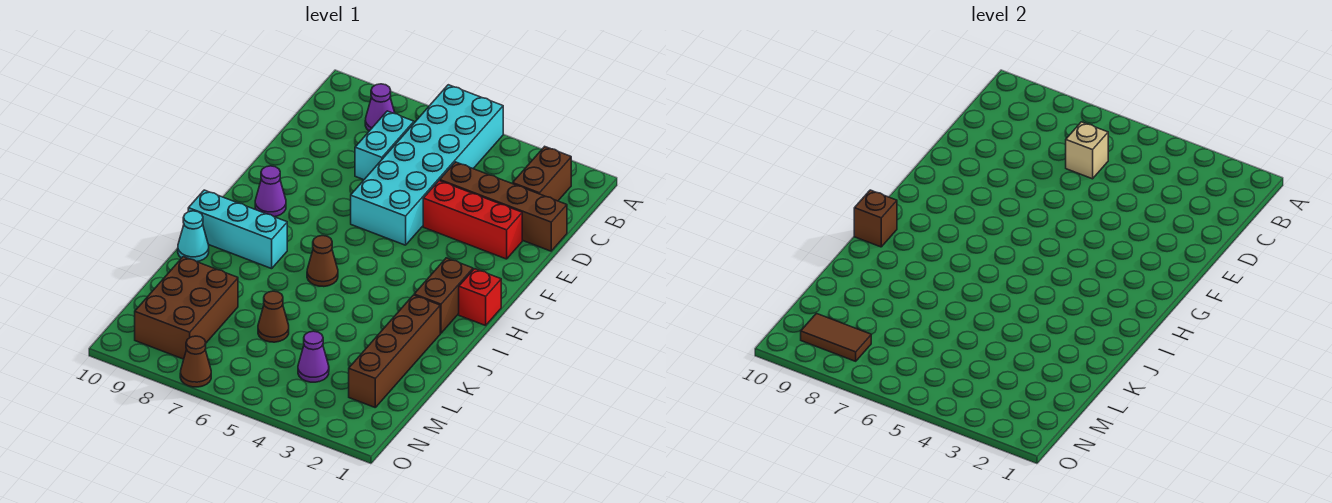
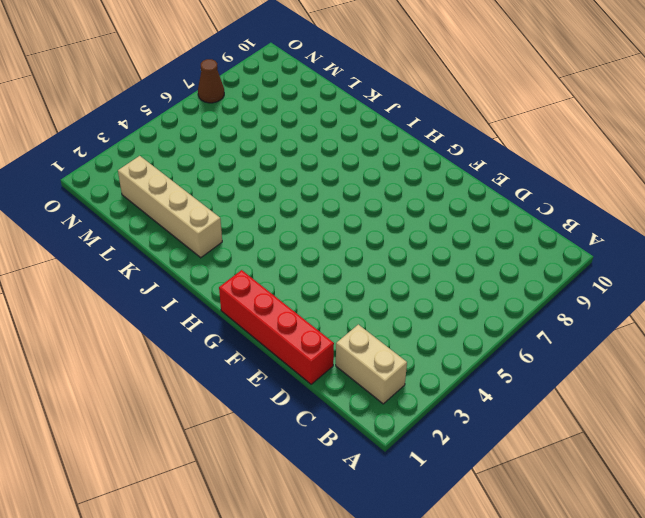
tan 1x2 brick [336,324,407,404] -> brown 1x2 brick [513,147,571,201]
red 1x4 brick [219,270,334,384] -> brown 1x4 brick [440,162,567,251]
tan 1x4 brick [118,156,222,258] -> brown 1x4 brick [349,295,440,407]
none -> cyan 2x6 brick [351,85,503,245]
none -> purple 1x1 cone [365,84,395,131]
none -> cyan 1x2 brick [355,111,414,180]

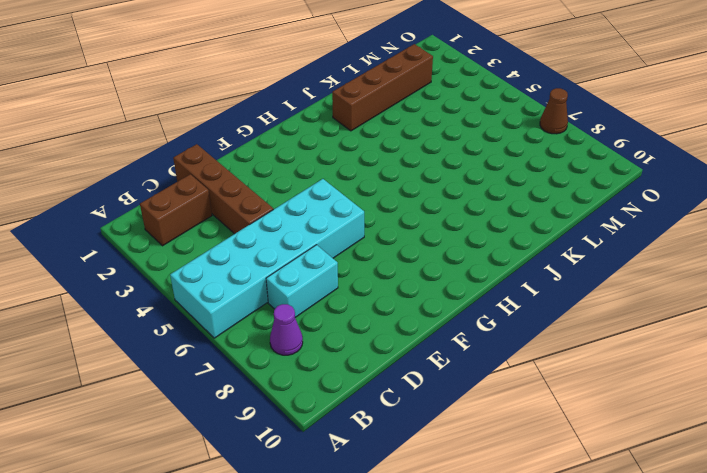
none -> red 1x3 brick [423,181,522,259]
none -> purple 1x1 cone [255,166,286,217]
none -> red 1x1 brick [459,269,501,326]

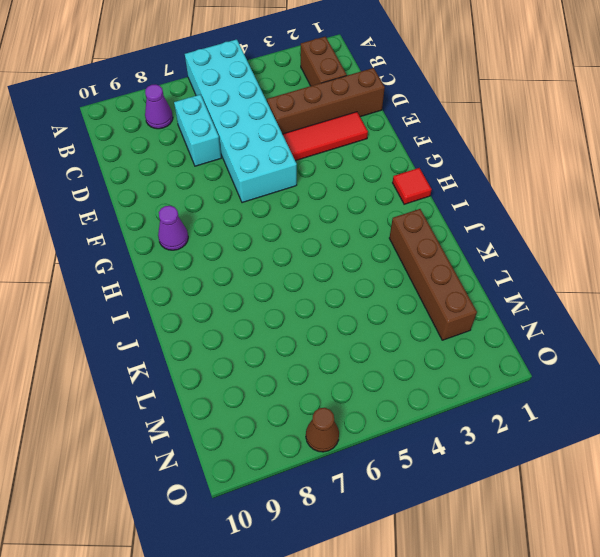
red 1x3 tile [283,112,368,161] -> red 1x3 brick [423,181,522,259]
red 1x1 tile [393,168,432,204] -> red 1x1 brick [459,269,501,326]
none -> brown 1x2 brick [414,258,473,333]
none -> brown 1x1 cone [307,236,338,287]
none -> cyan 1x3 brick [188,190,287,269]

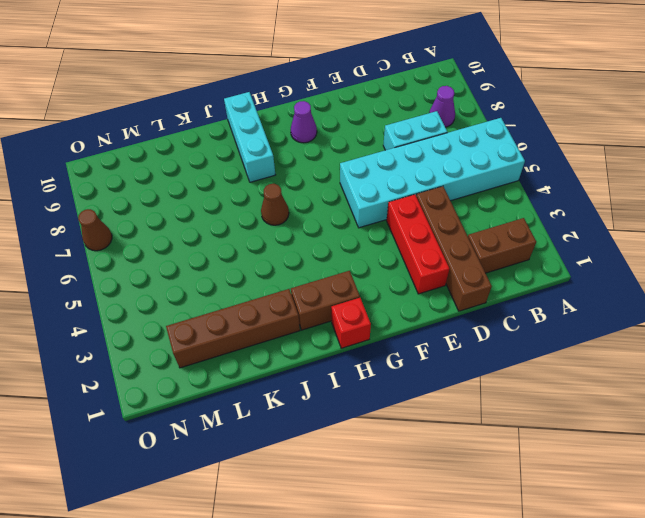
none -> cyan 1x1 cone [178,211,209,262]
none -> brown 1x1 cone [258,291,289,342]
none -> brown 2x3 brick [135,257,238,359]

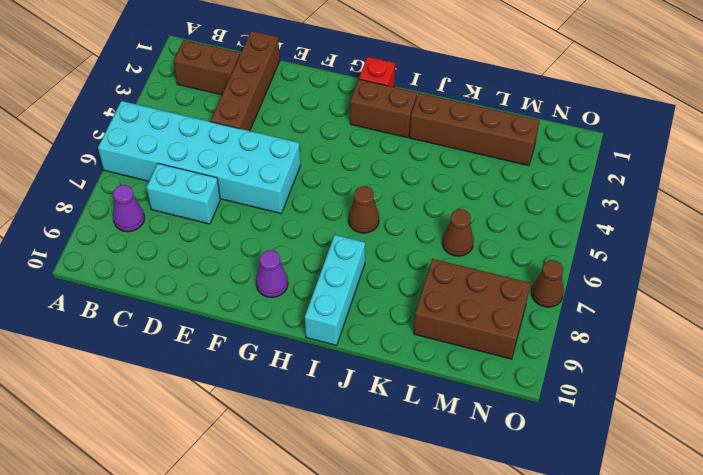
none -> red 1x3 brick [423,181,522,259]
none -> cyan 1x1 cone [178,211,209,262]
none -> purple 1x1 cone [298,331,329,382]

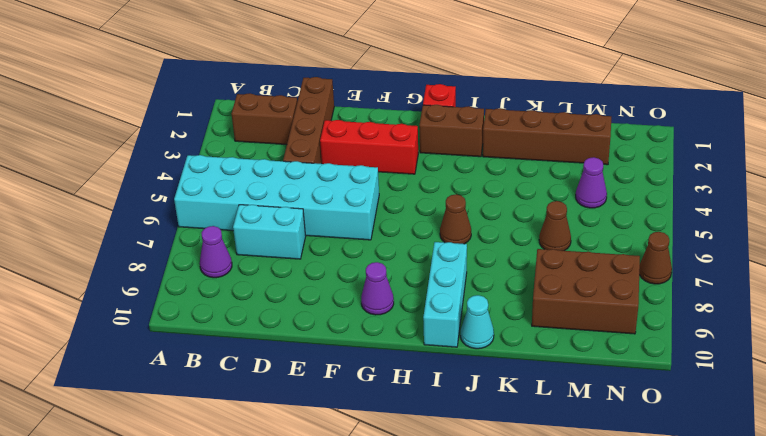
red 1x3 brick [320,120,418,174] -> red 1x3 brick turned to [423,181,522,259]
none -> tan 1x1 brick [1066,122,1108,179]
none -> brown 1x1 brick [854,190,897,247]
none -> brown 1x2 tile [801,313,871,361]

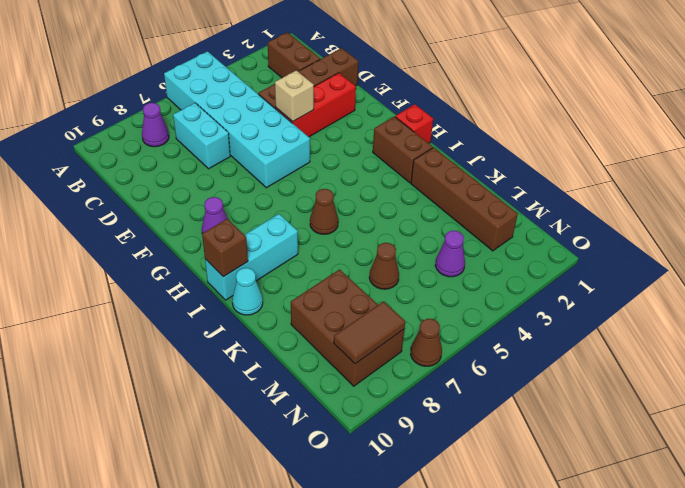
tan 1x1 brick [275,70,314,122] -> tan 1x1 brick moved to [1066,122,1108,179]

